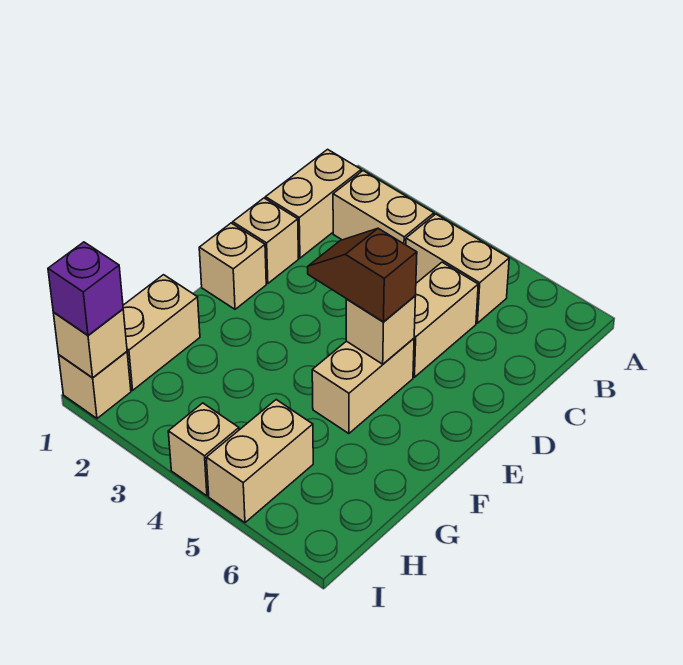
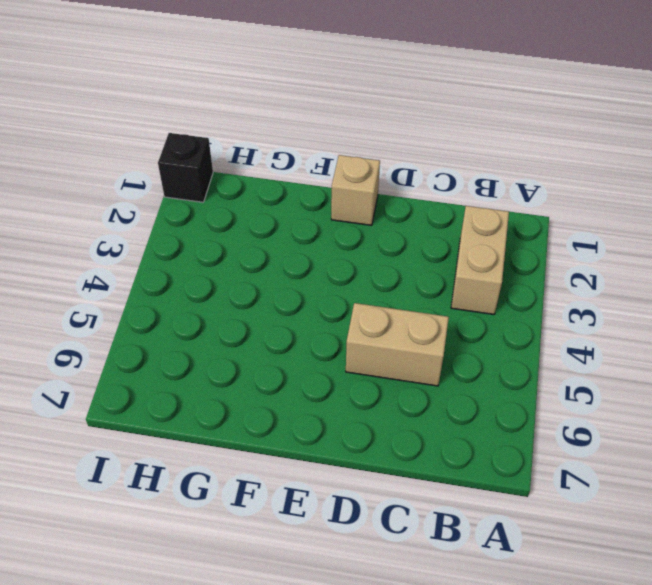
black 1x1 brick [158,133,213,202] -> tan 1x1 brick [59,352,131,418]
none -> tan 1x2 brick [266,149,361,258]
none -> tan 1x2 brick [406,214,509,323]
none -> tan 1x1 brick [233,198,299,283]

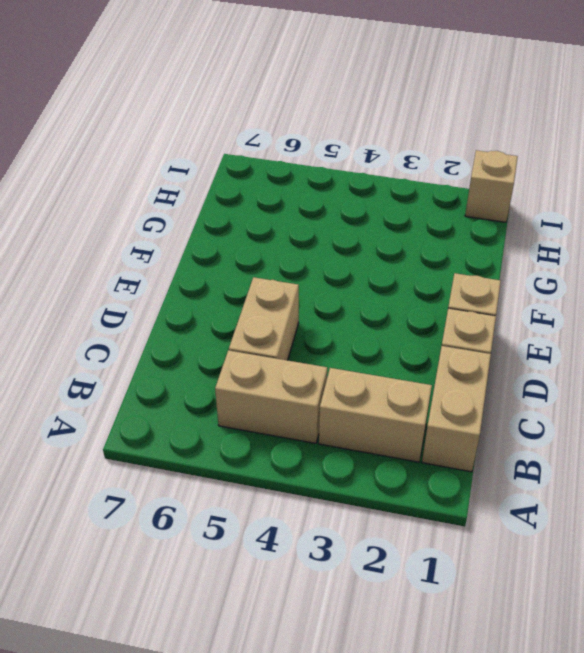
none -> tan 1x2 brick [312,338,414,434]
none -> tan 1x2 brick [123,275,200,390]
none -> tan 1x2 brick [206,400,313,523]

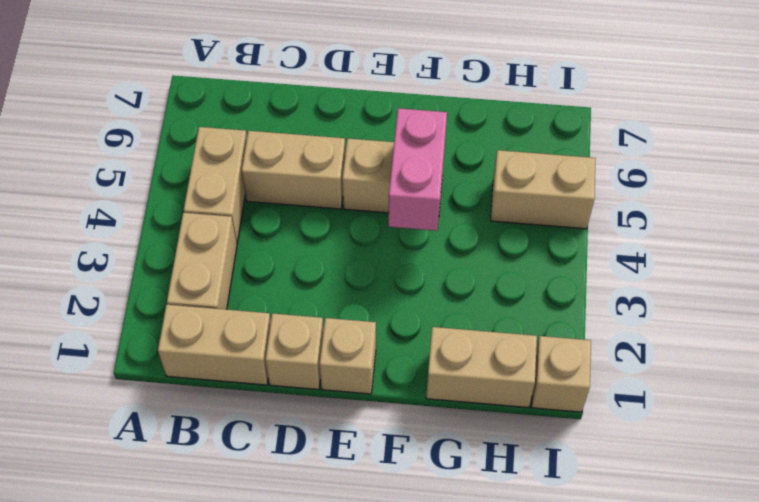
pink 1x2 brick [388,108,447,231] -> none
none -> tan 1x1 brick [168,403,239,496]
none -> tan 1x1 brick [346,296,416,364]
none -> tan 1x1 brick [53,309,127,378]

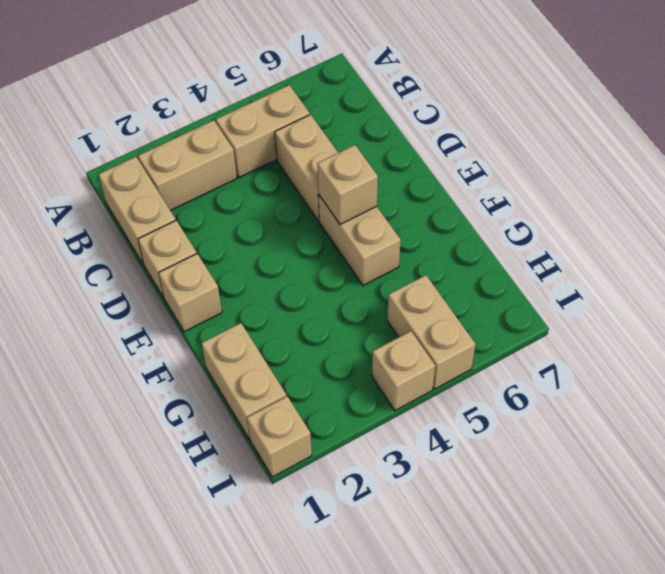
none -> tan 1x1 brick [53,309,127,378]
none -> brown 1x2 slope [308,228,417,322]
none -> purple 1x1 brick [48,242,123,335]

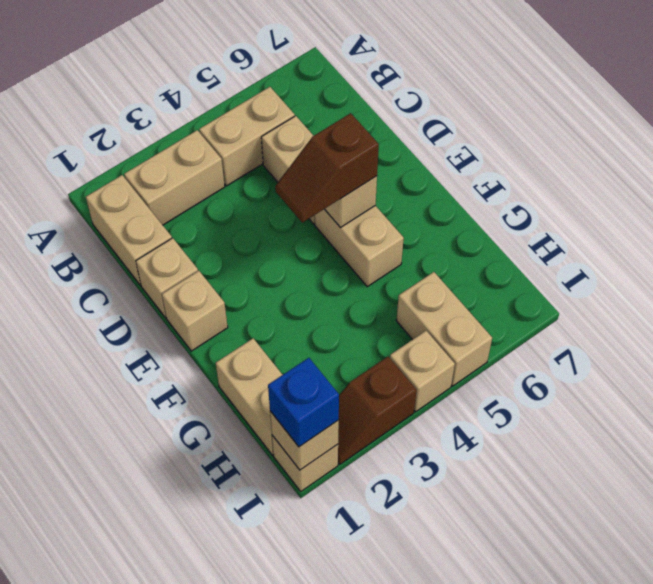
blue 1x1 brick [268,358,339,447] -> purple 1x1 brick [48,242,123,335]
brown 1x2 slope [338,356,417,464] -> none

